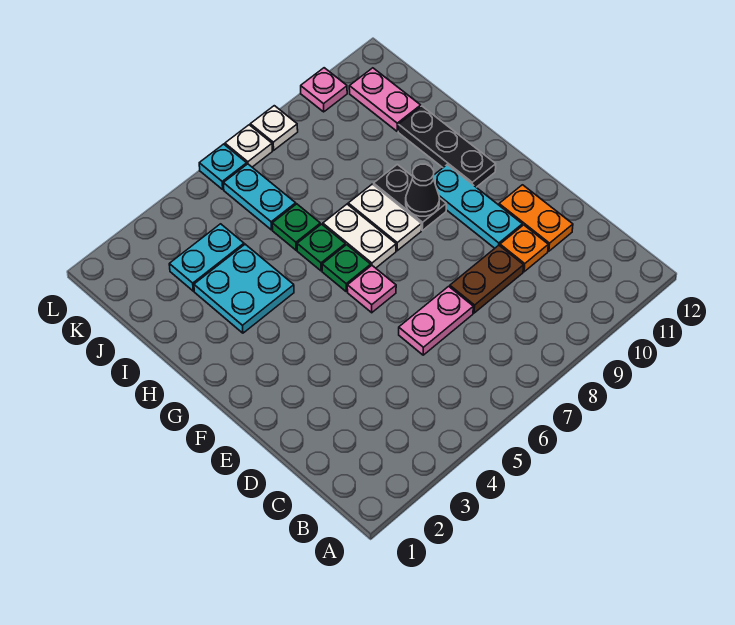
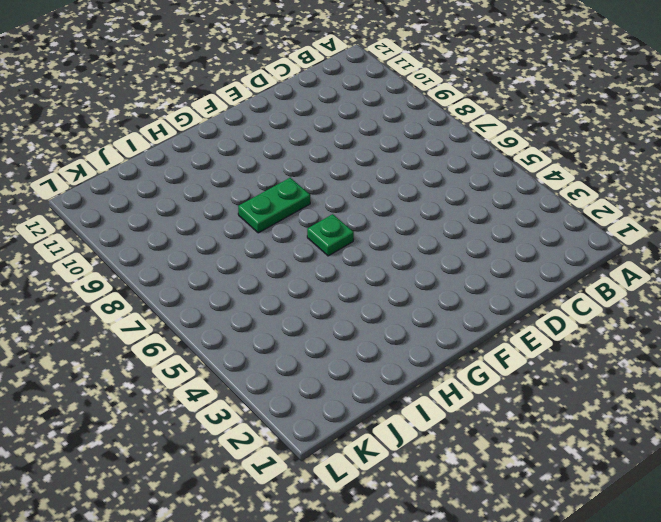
green 1x2 plate [238,178,310,233] -> white 1x2 plate [348,184,421,251]
none -> pink 1x2 plate [399,286,473,355]
none -> brown 1x2 plate [450,245,524,313]
none -> orange 1x1 plate [500,225,548,272]

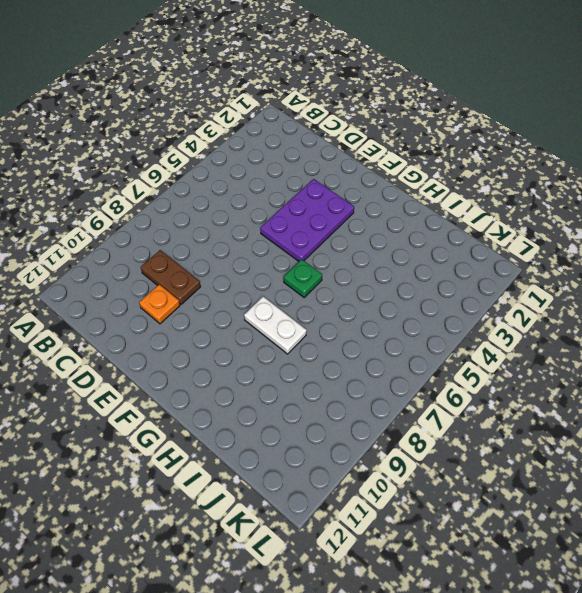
brown 1x2 plate [141,250,201,304] -> brown 1x2 plate turned to [450,245,524,313]
purple 2x3 plate [260,179,354,261] -> none
none -> pink 1x2 plate [399,286,473,355]
none -> orange 1x2 plate [499,185,573,251]
none -> cyan 1x3 plate [434,165,522,248]

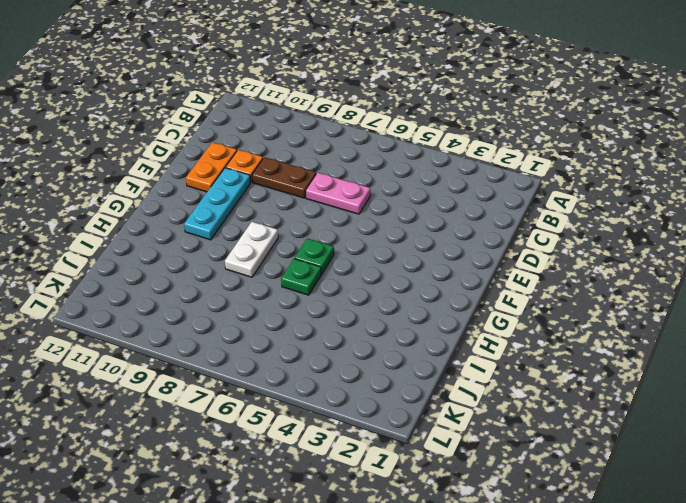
none -> pink 1x1 plate [347,265,396,313]
none -> white 1x2 plate [323,204,396,268]
none -> black 1x2 plate [374,164,446,230]

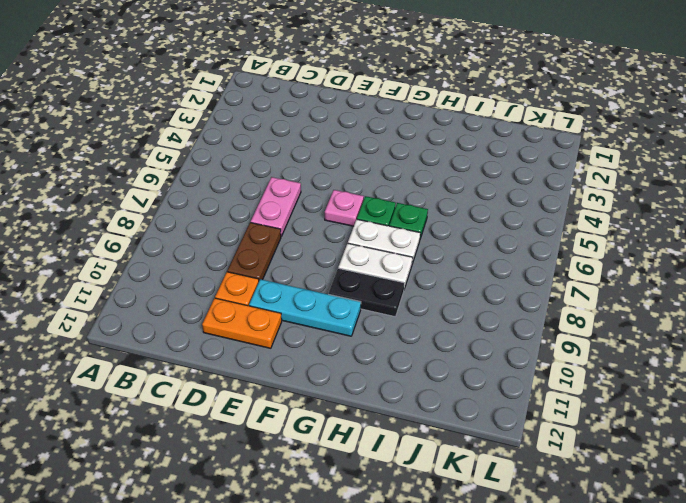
none -> black 1x3 plate [398,106,496,187]
none -> cyan 2x2 plate [194,244,294,333]
none -> green 1x1 plate [272,204,320,250]

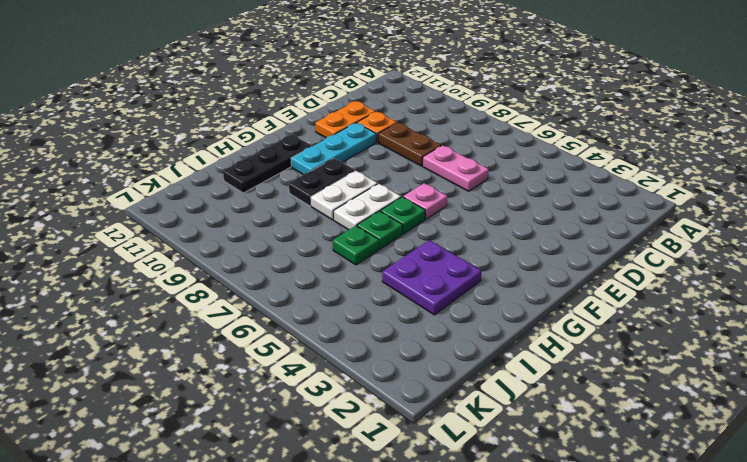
purple 2x2 plate [382,240,481,315] -> cyan 2x2 plate [194,244,294,333]
none -> cyan 1x2 plate [169,224,244,291]
none -> cyan 1x2 plate [223,164,296,230]
none -> pink 1x2 plate [349,68,421,131]

